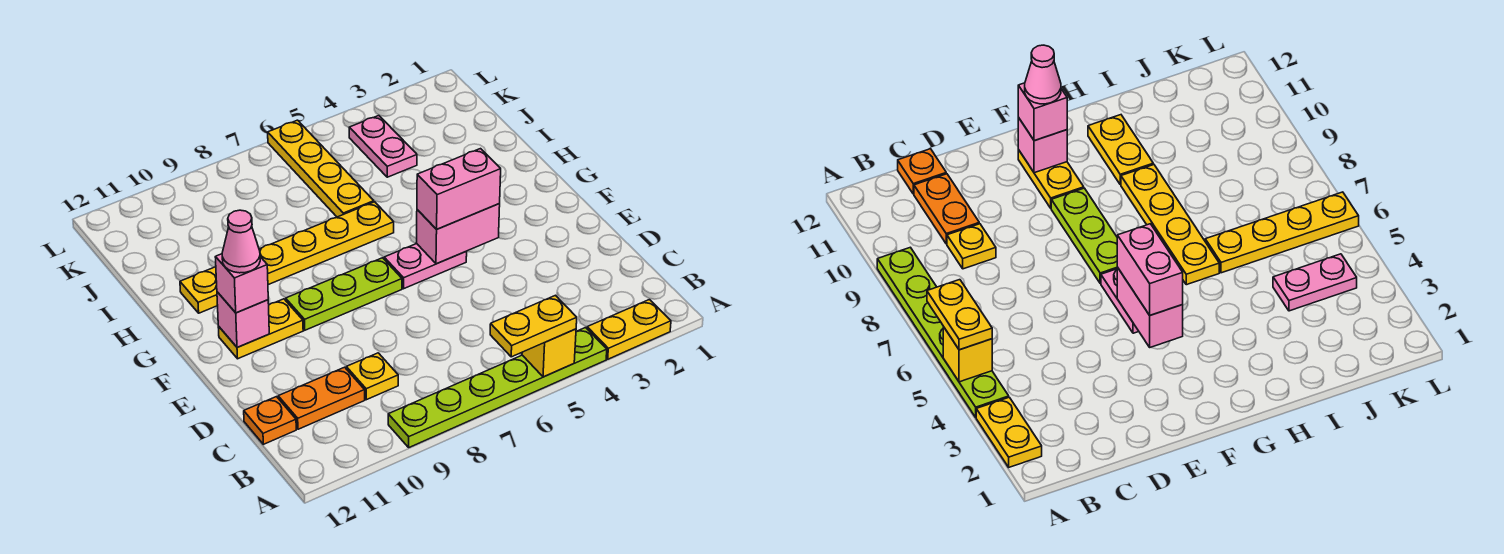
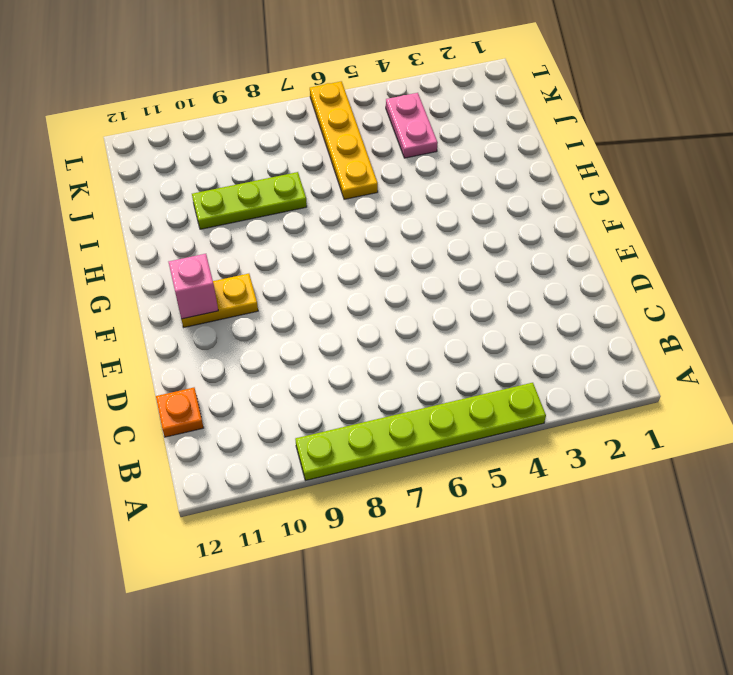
lime 1x3 plate [192,172,307,229] -> lime 1x3 plate moved to [286,258,402,330]
none -> yellow 1x2 plate [587,300,671,359]
none -> yellow 1x1 plate [346,353,398,400]
none -> orange 1x2 plate [278,367,365,429]

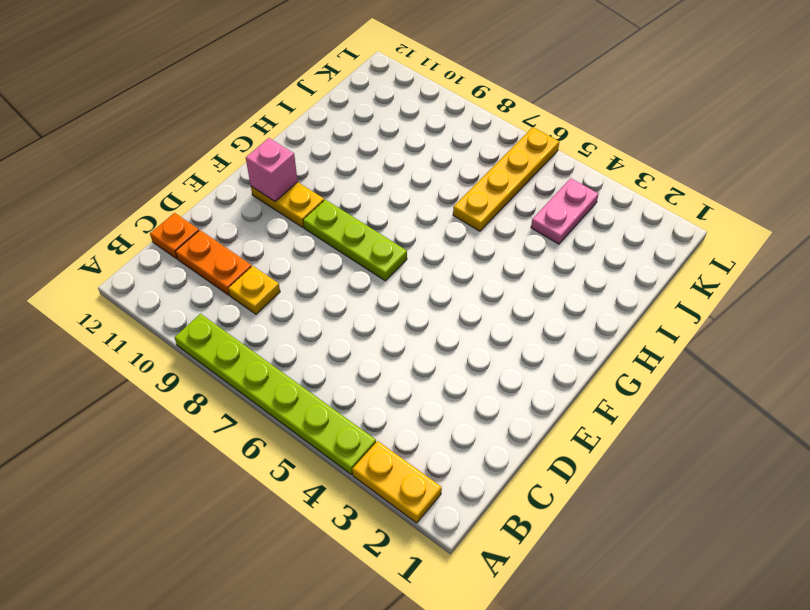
none -> pink 1x2 plate [384,244,467,289]
none -> yellow 1x4 plate [259,202,394,285]
none -> yellow 1x2 plate [180,267,218,313]

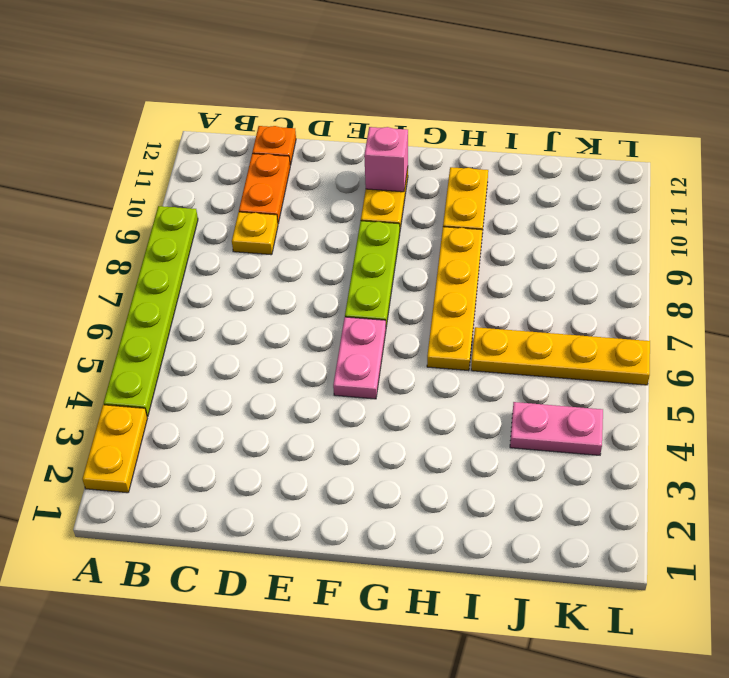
none -> yellow 1x1 brick [522,329,576,377]
none -> pink 1x2 brick [416,204,500,264]
none -> yellow 1x2 plate [490,295,577,357]

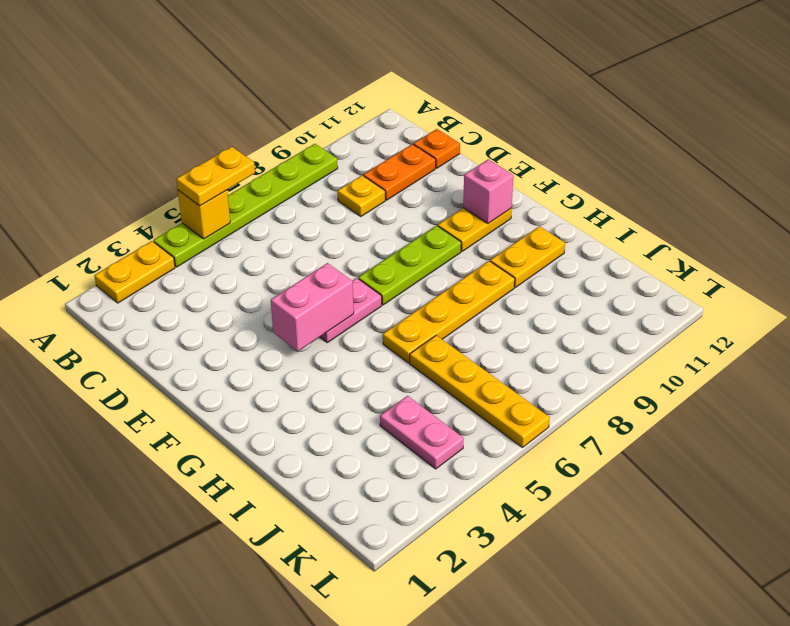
none -> pink 1x2 brick [417,149,501,229]
none -> pink 1x1 brick [215,254,268,313]
none -> pink 1x1 cone [222,210,260,273]

